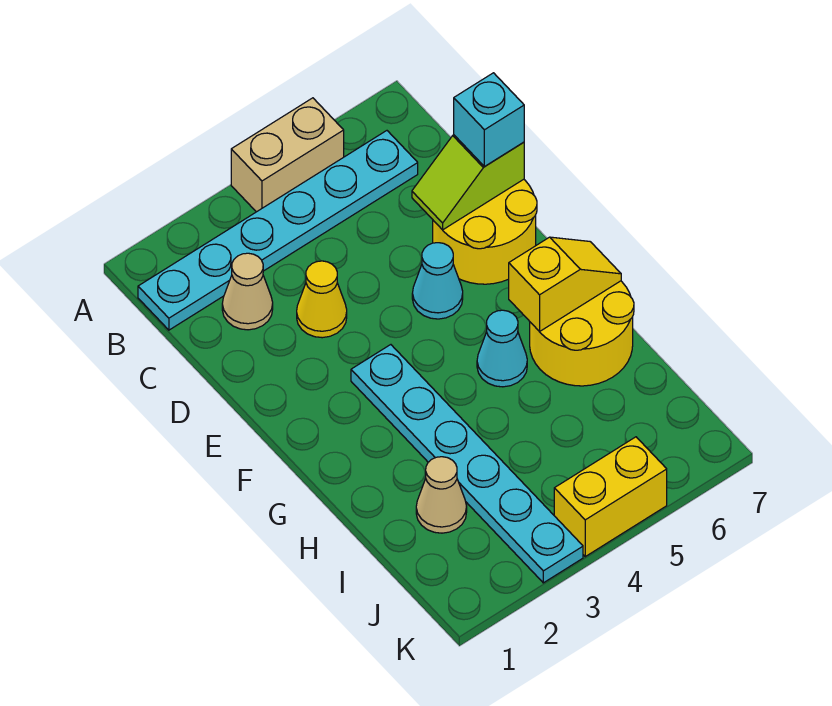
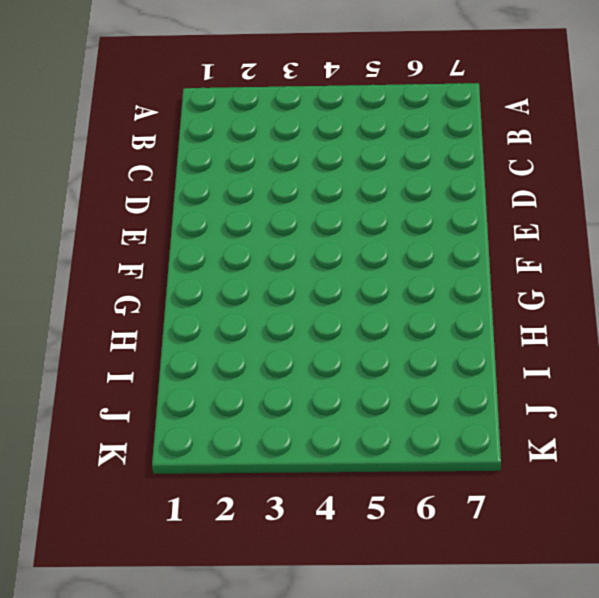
none -> tan 1x2 brick [231,98,344,212]
none -> cyan 1x6 plate [138,131,418,330]
none -> tan 1x1 cone [222,253,273,330]

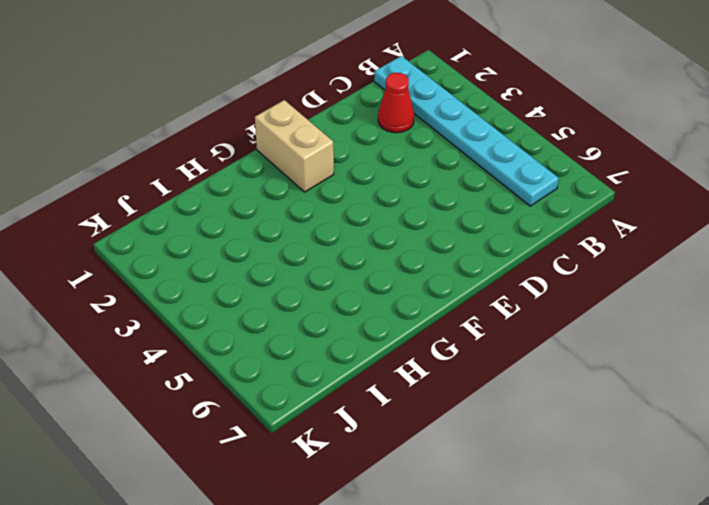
red 1x1 cone [378,73,414,133] -> tan 1x1 cone [222,253,273,330]
tan 1x2 brick [255,100,334,192] -> tan 1x2 brick moved to [231,98,344,212]
none -> yellow 1x1 cone [297,261,347,338]
none -> yellow 2x2 round brick [433,179,537,284]
none -> cyan 1x1 cone [412,243,463,319]

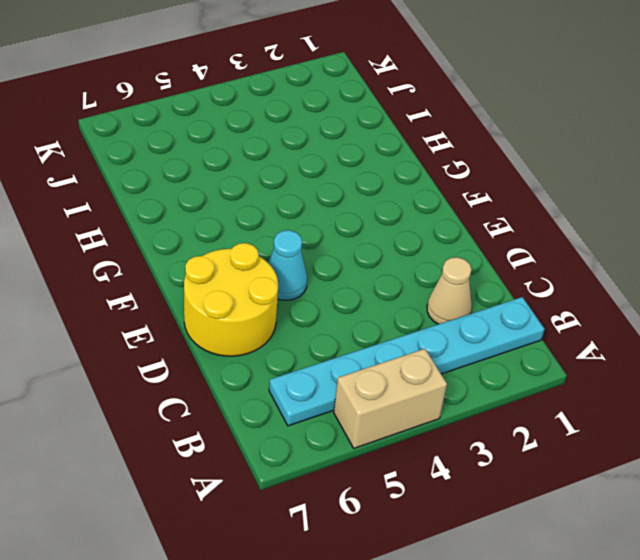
none -> yellow 1x1 cone [297,261,347,338]
none -> cyan 1x6 plate [351,345,583,583]
none -> cyan 1x1 cone [477,310,527,387]

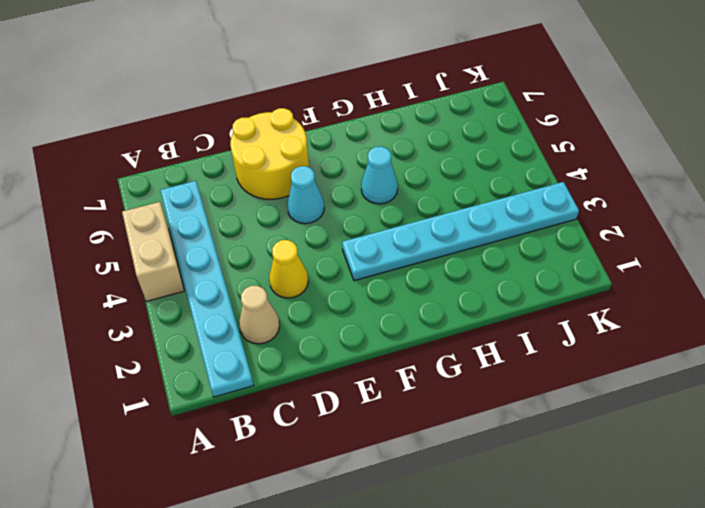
none -> yellow 2x2 round brick [530,281,634,386]
none -> tan 1x1 cone [416,457,467,533]
none -> yellow 1x2 brick [554,437,667,557]

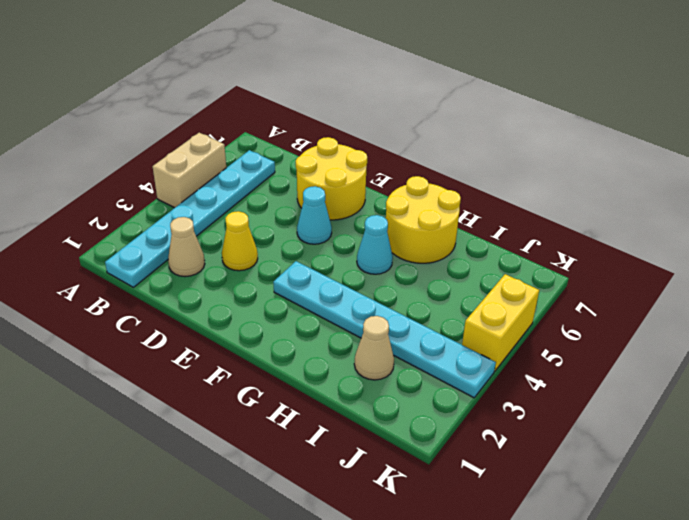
none -> lime 1x2 slope [412,135,524,230]
none -> yellow 1x2 slope [509,237,621,332]
none -> cyan 1x1 brick [454,73,524,166]

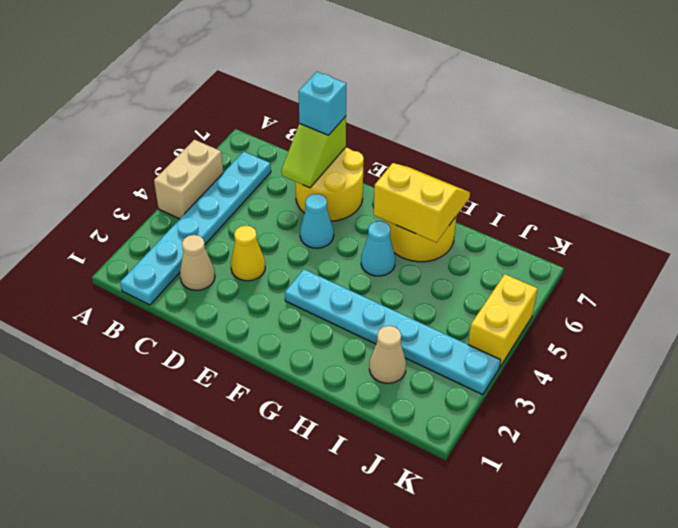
yellow 2x2 slope [374,163,470,242] -> yellow 1x2 slope [509,237,621,332]

